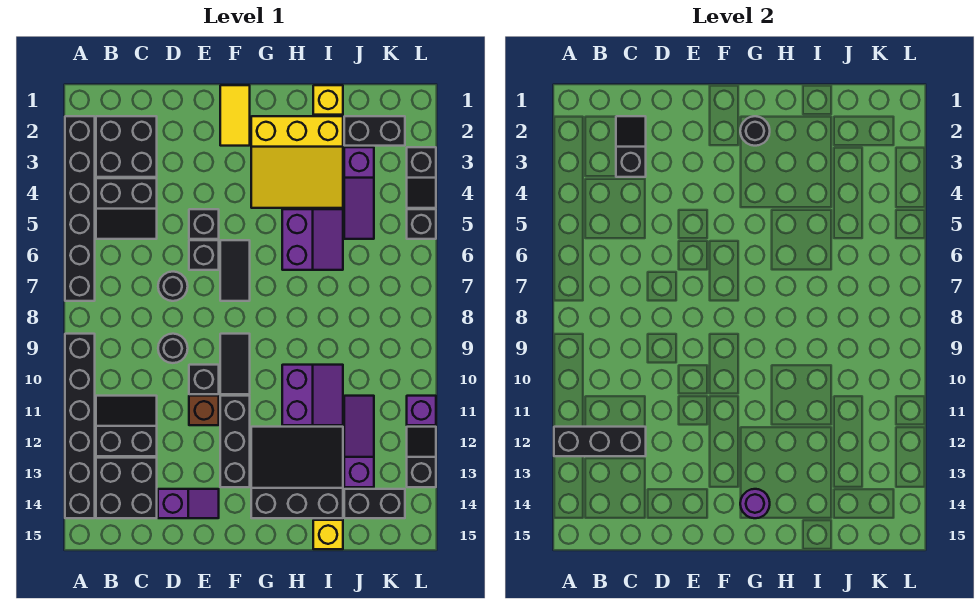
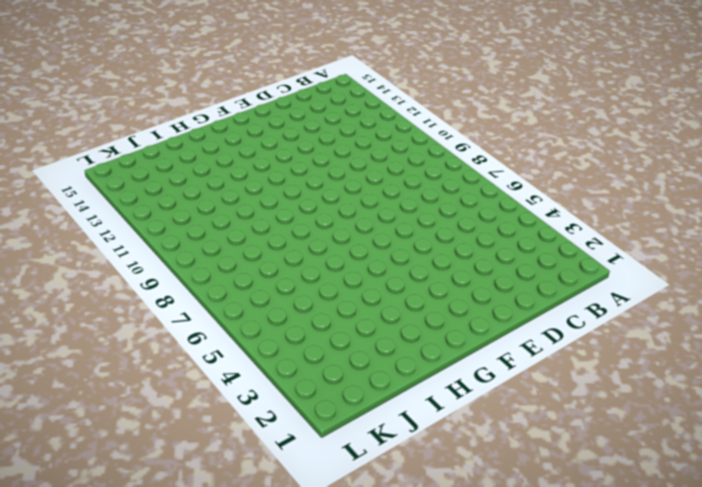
none -> black 1x6 brick [65,116,95,301]
none -> black 1x6 brick [65,334,95,518]
none -> black 2x2 brick [96,116,157,177]
none -> black 2x2 slope [96,178,157,239]

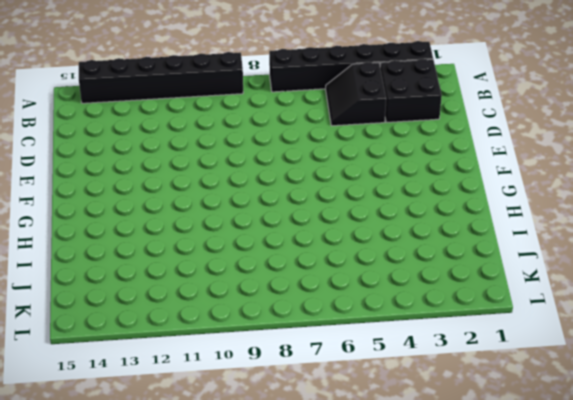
none -> black 2x2 slope [96,396,157,456]
none -> black 2x2 brick [96,458,157,518]
none -> black 1x1 round brick [158,272,188,301]
none -> black 1x1 round brick [158,334,188,363]

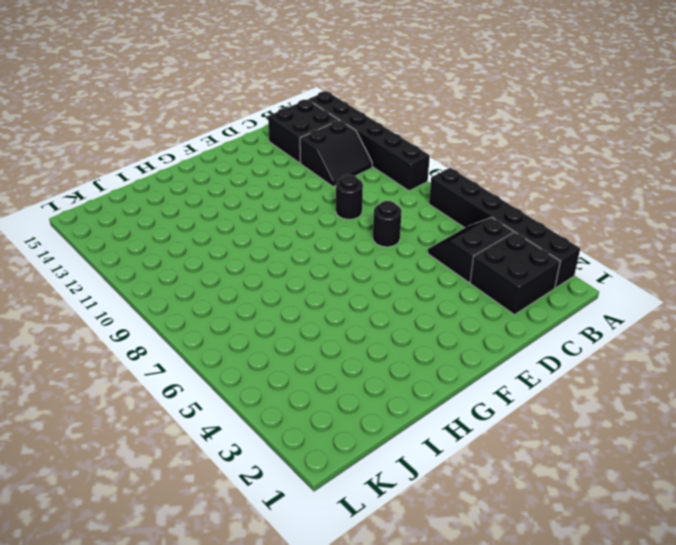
none -> purple 1x2 slope [158,489,219,518]
none -> black 1x1 brick [189,209,219,239]
none -> black 1x1 brick [189,240,219,270]
none -> black 1x1 brick [189,365,219,394]

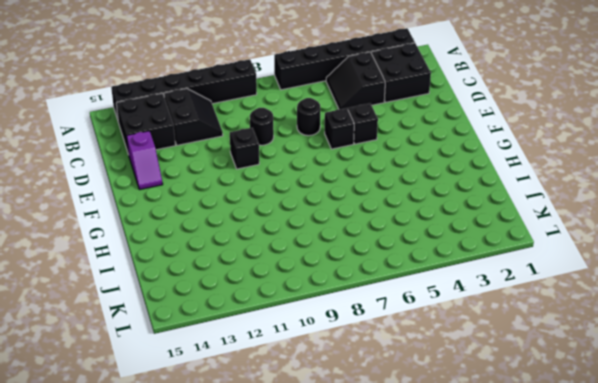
none -> brown 1x1 brick [189,396,219,425]
none -> yellow 1x2 tile [220,85,250,146]
none -> black 1x2 tile [220,240,250,301]
none -> black 1x2 tile [220,334,250,394]

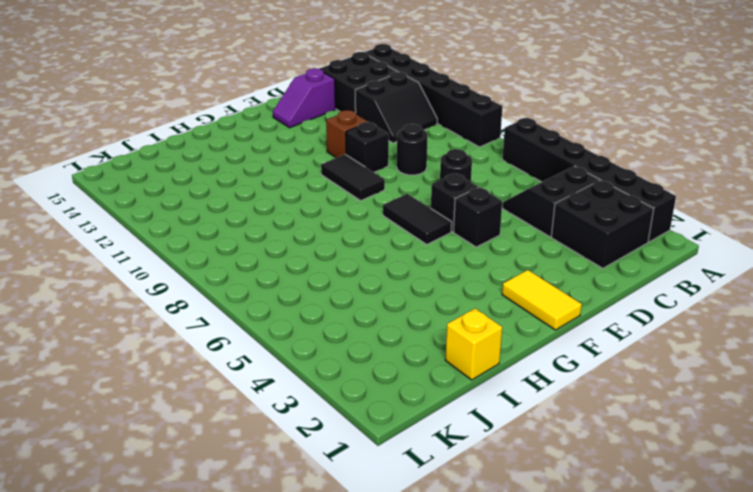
none -> black 1x3 brick [220,396,250,487]
none -> yellow 3x3 slope [251,116,343,208]
none -> black 3x3 slope [251,427,343,518]
none -> purple 2x2 slope [282,209,343,270]

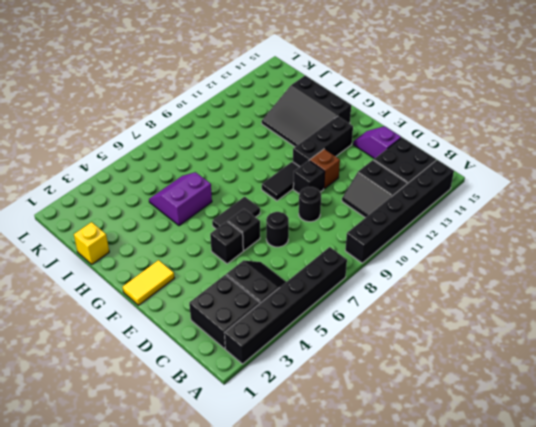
none -> yellow 3x3 slope [251,116,343,208]
none -> purple 2x2 slope [282,365,343,425]
none -> yellow 1x1 brick [313,520,343,549]
none -> black 1x2 brick [344,116,405,146]

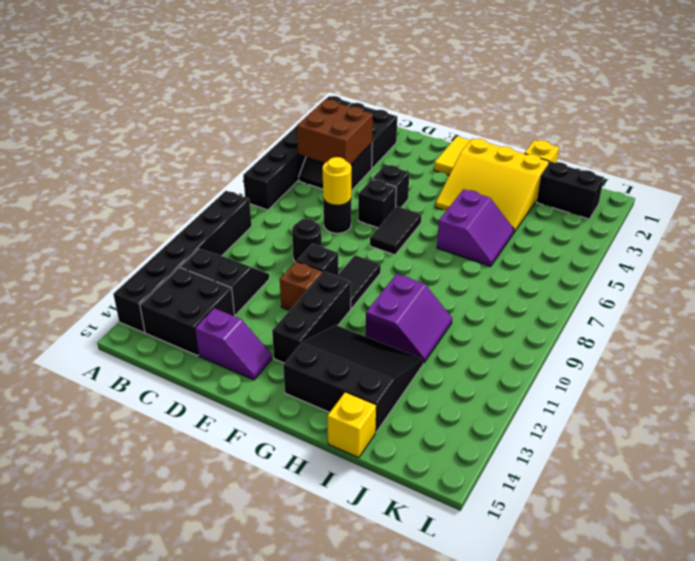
brown 2x2 brick [297,100,373,164] -> none
yellow 1x1 round brick [323,157,351,205] -> none
none -> purple 1x3 slope [344,147,374,239]
none -> purple 1x3 slope [344,396,374,487]
none -> black 1x2 brick [344,489,405,518]
none -> black 1x2 slope [407,147,436,208]

